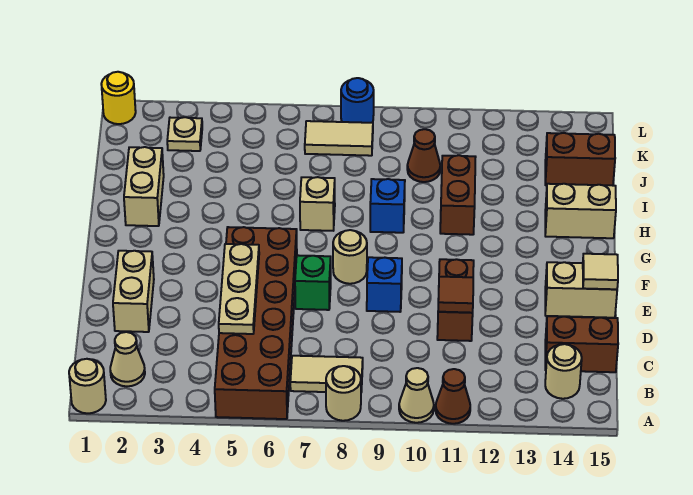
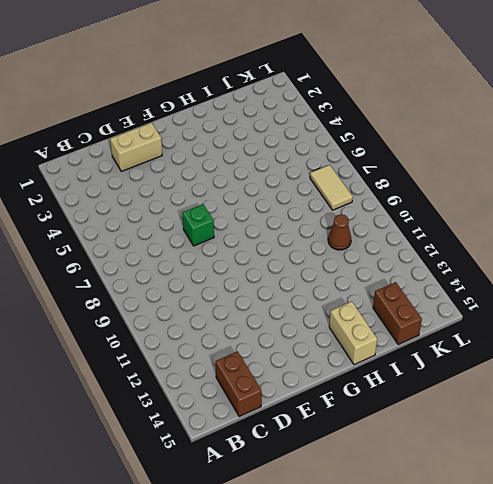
none -> tan 1x1 round brick [69,359,106,413]
none -> brown 2x6 brick [215,227,297,419]
none -> tan 1x1 round brick [326,366,361,421]

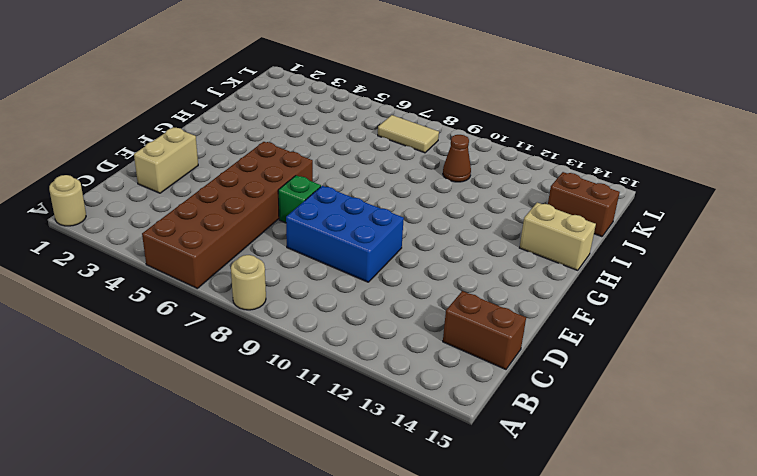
blue 2x3 brick [286,186,404,282] -> blue 1x1 brick [367,257,402,312]
none -> tan 1x1 cone [399,368,434,423]
none -> brown 1x1 cone [436,369,470,424]
none -> tan 1x1 cone [110,332,145,386]

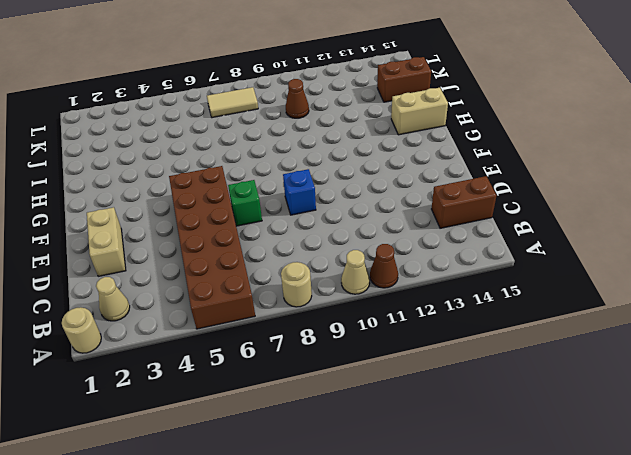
none -> tan 1x2 tile [290,356,363,392]
none -> tan 1x1 round brick [545,344,582,399]
none -> brown 1x2 brick [437,259,474,341]

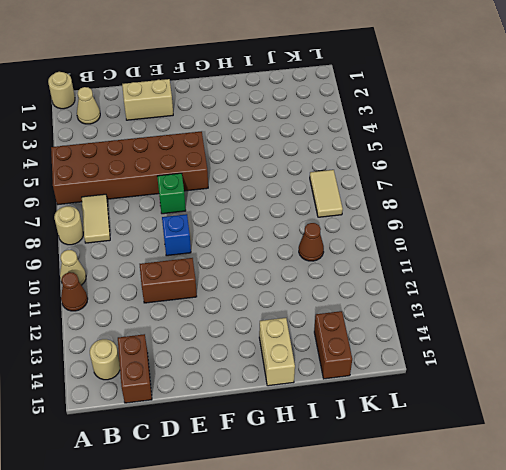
none -> tan 1x2 brick [545,262,617,318]
none -> tan 1x1 round brick [333,230,367,284]
none -> tan 1x2 brick [124,147,164,226]

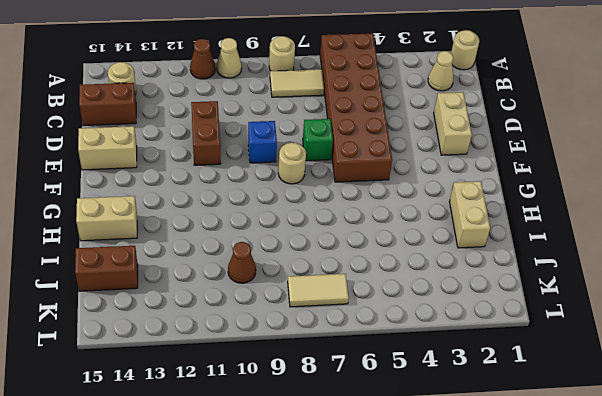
none -> tan 1x1 brick [300,177,335,231]
none -> blue 1x1 brick [370,179,405,233]
none -> brown 1x2 brick [440,155,476,235]

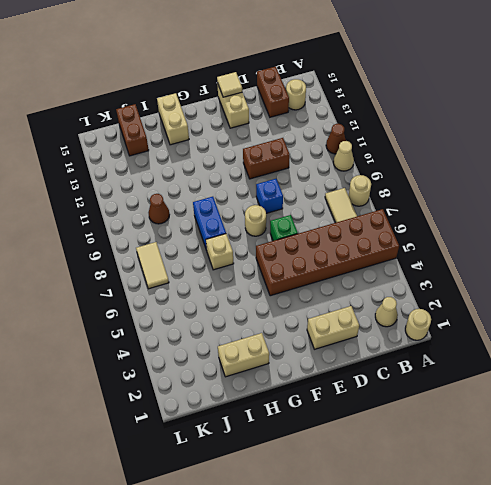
blue 1x2 brick [193,197,226,250] -> blue 1x1 brick [370,179,405,233]
none -> brown 1x2 brick [440,155,476,235]
none -> tan 1x1 plate [167,117,202,151]
none -> yellow 1x1 round brick [101,72,136,124]

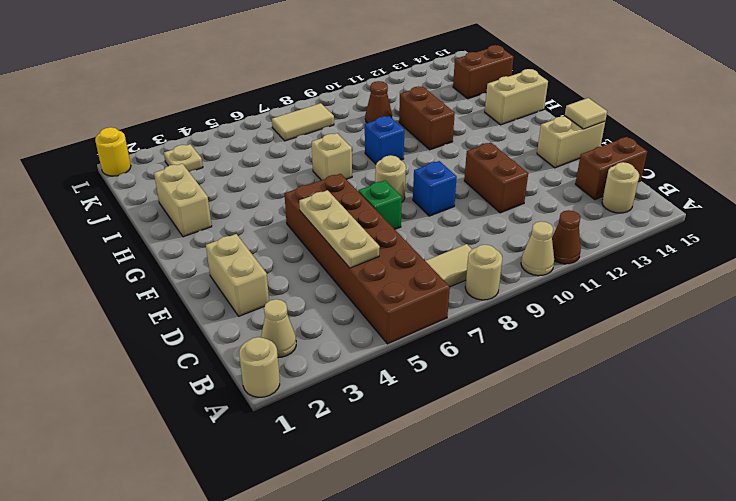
none -> blue 1x1 round brick [341,78,374,123]
none -> brown 1x1 tile [438,277,473,313]

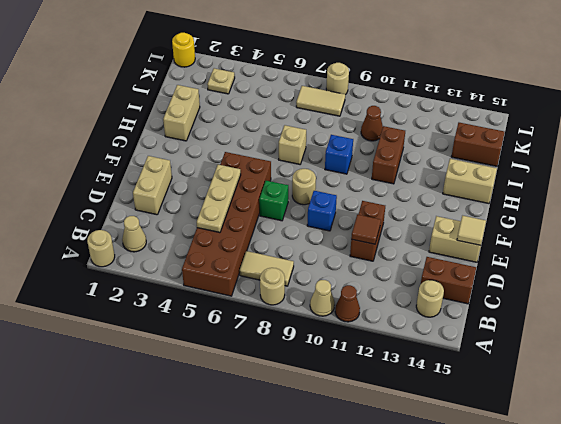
tan 1x1 round brick [326,63,349,95] -> blue 1x1 round brick [341,78,374,123]

